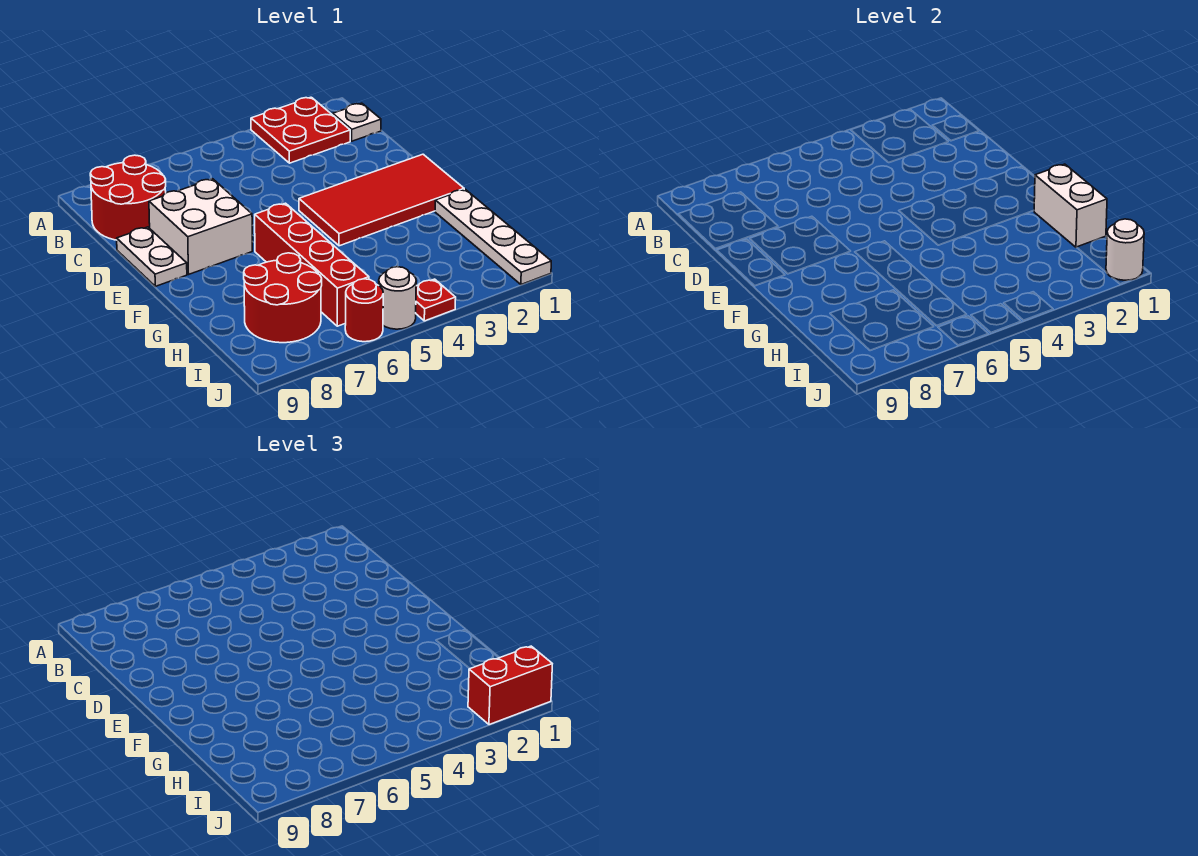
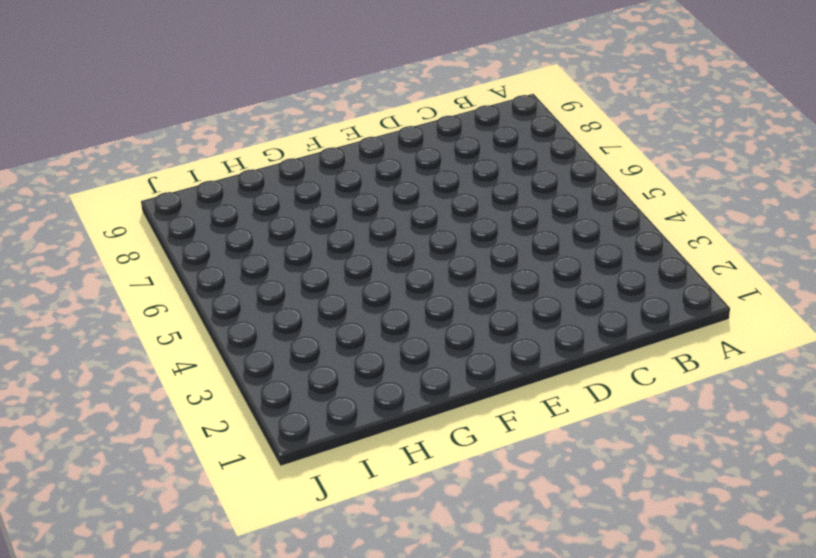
none -> red 2x2 plate [251,97,350,163]
none -> white 1x1 plate [333,103,381,141]
none -> red 2x2 round brick [90,155,166,240]

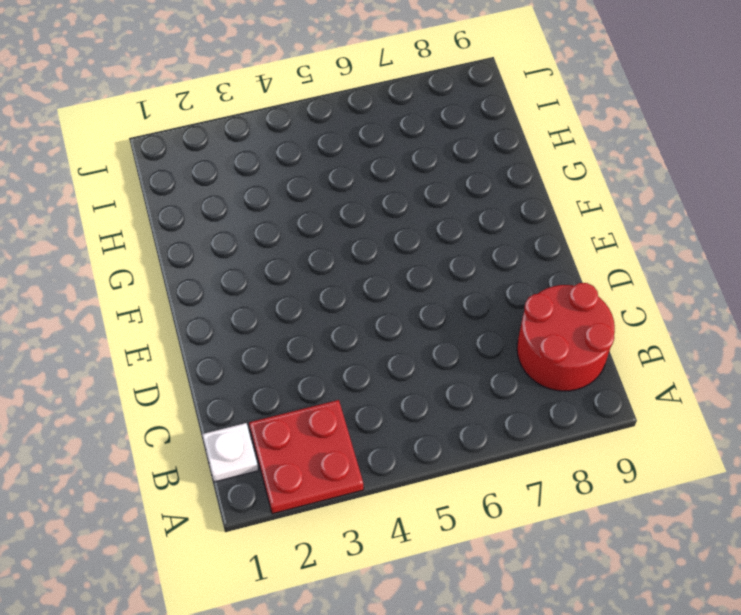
none -> white 2x2 brick [149,179,252,274]
none -> white 1x2 plate [117,227,187,286]
none -> red 2x4 tile [299,154,464,246]

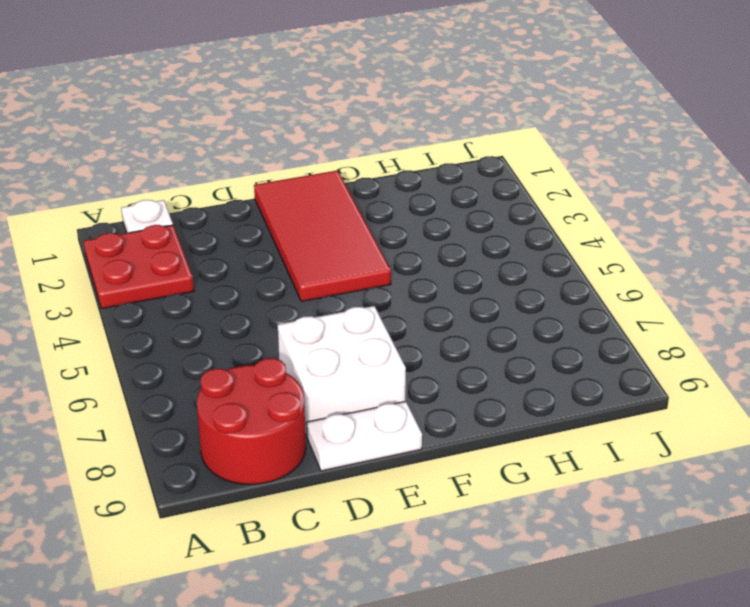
none -> red 1x4 brick [255,203,369,326]
none -> white 1x4 plate [435,189,551,284]
none -> red 2x2 round brick [244,253,322,343]

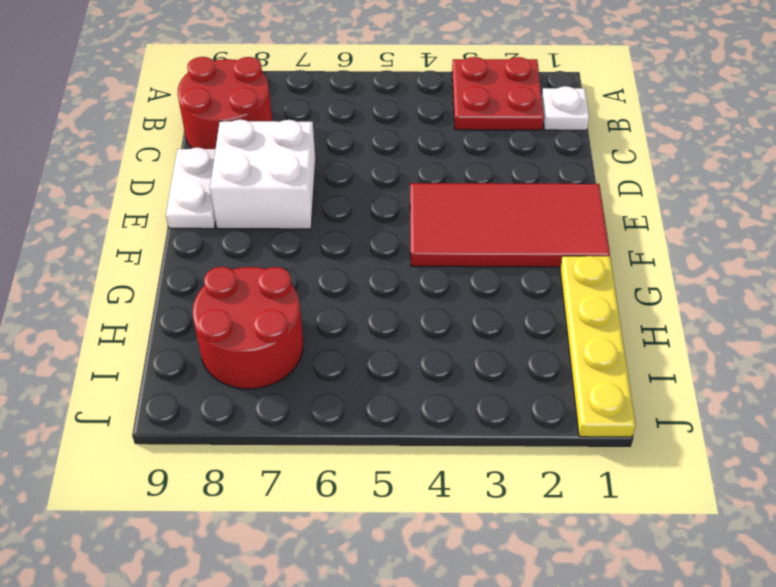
yellow 1x4 plate [560,256,636,437] -> white 1x4 plate [435,189,551,284]
none -> red 1x4 brick [255,203,369,326]
none -> red 1x1 plate [416,279,456,321]
none -> white 1x1 round brick [379,267,416,329]

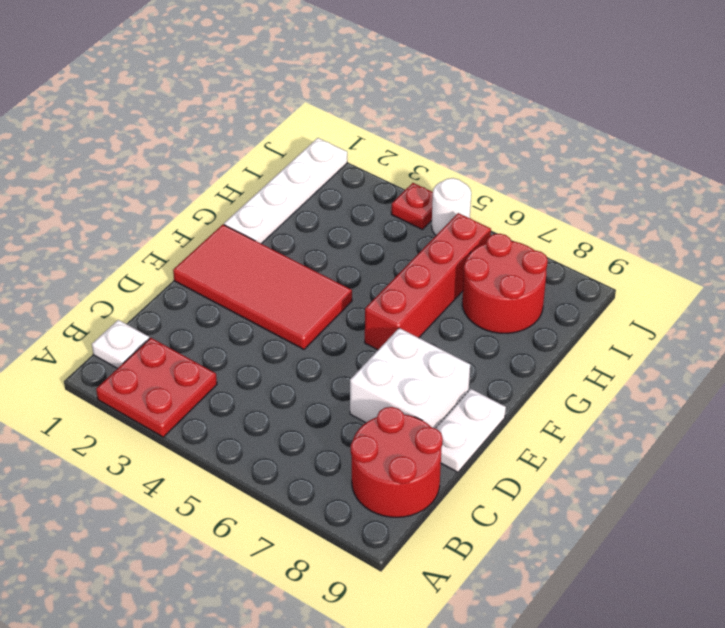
none -> red 1x1 round brick [345,279,383,342]
none -> white 1x2 brick [1034,164,1107,247]
none -> white 1x1 round brick [1106,219,1144,280]

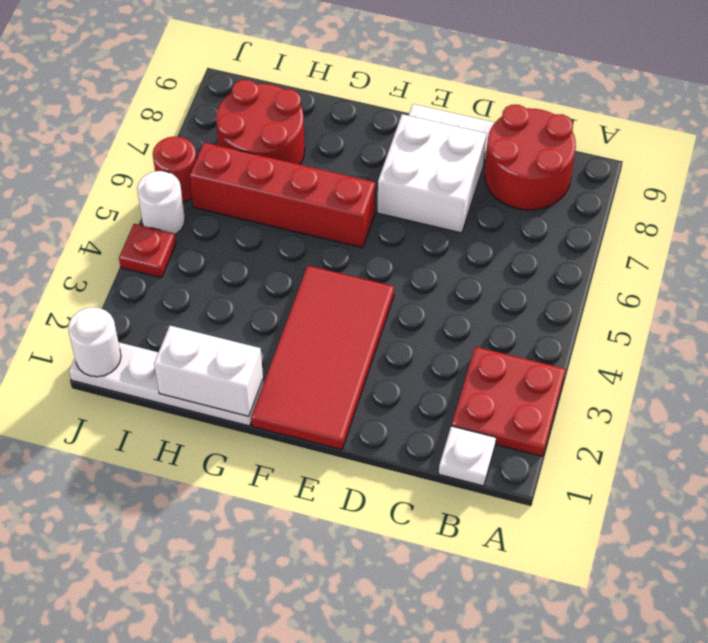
none -> red 1x2 brick [468,646,552,725]

